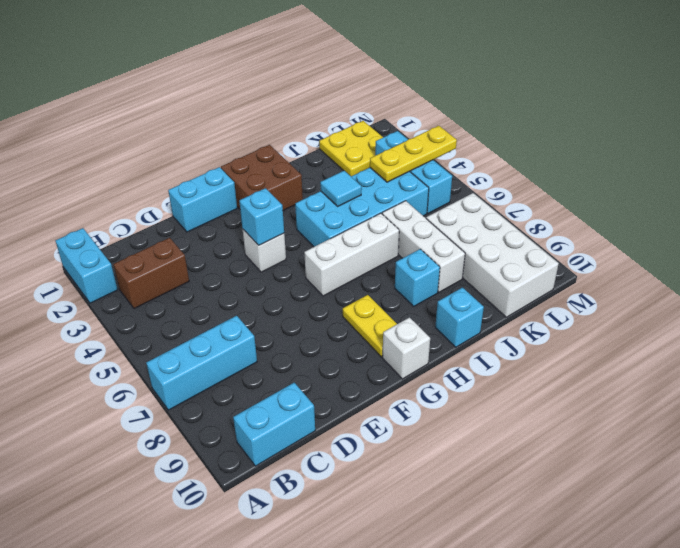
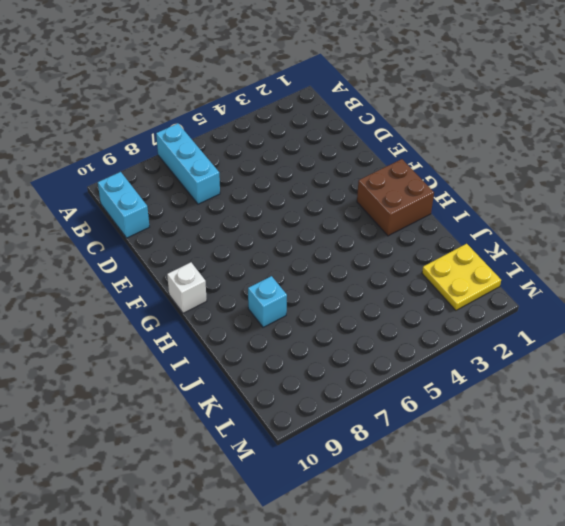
none -> cyan 1x2 brick [55,228,118,303]
none -> brown 1x2 brick [113,238,189,309]
none -> cyan 1x2 brick [168,167,237,232]

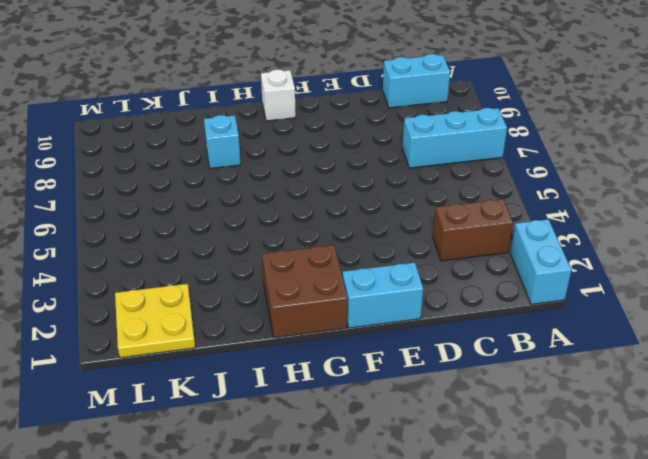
none -> white 1x1 brick [243,230,286,272]
none -> white 1x3 brick [304,213,399,296]
none -> yellow 1x2 plate [343,295,397,357]

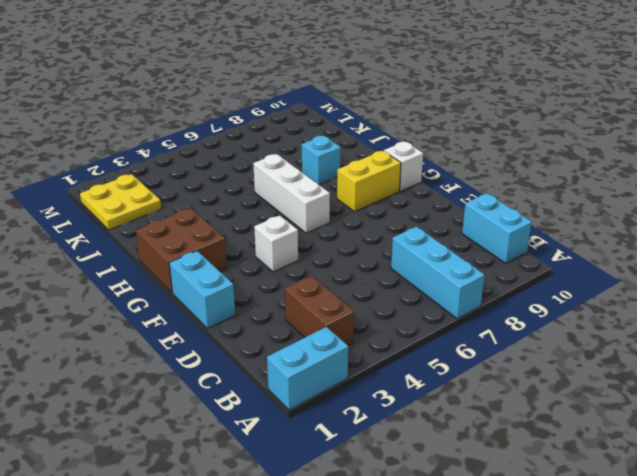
yellow 1x2 brick [337,151,401,212] -> yellow 1x2 plate [343,295,397,357]
none -> cyan 2x4 brick [295,168,429,247]
none -> cyan 1x1 brick [435,288,484,347]
none -> white 1x3 brick [382,201,465,292]

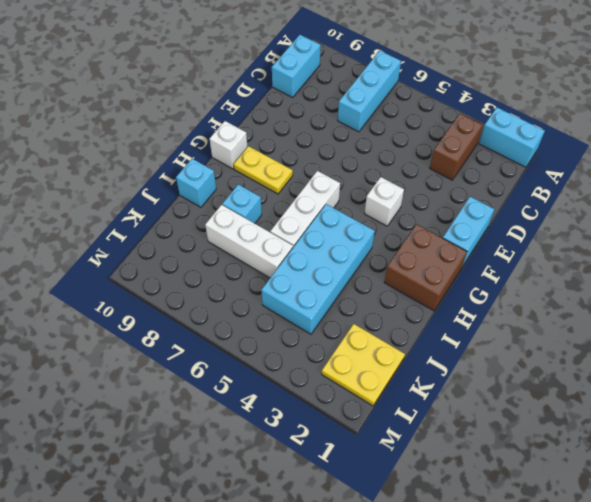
none -> white 2x4 brick [426,193,559,317]
none -> cyan 1x3 brick [375,131,452,213]
none -> cyan 1x1 brick [239,188,284,245]

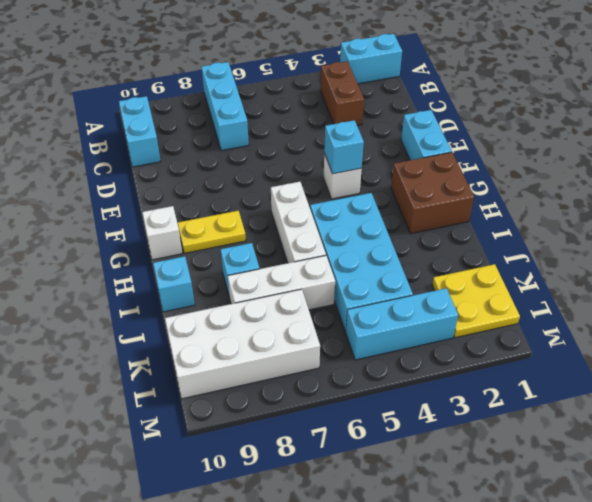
none -> cyan 1x1 tile [320,171,362,206]
none -> yellow 1x3 plate [370,126,457,182]

